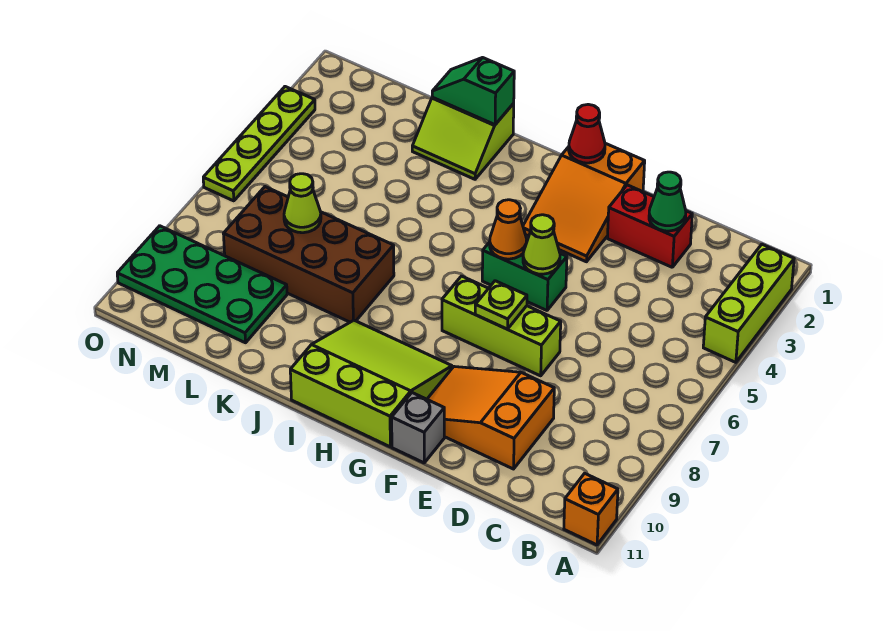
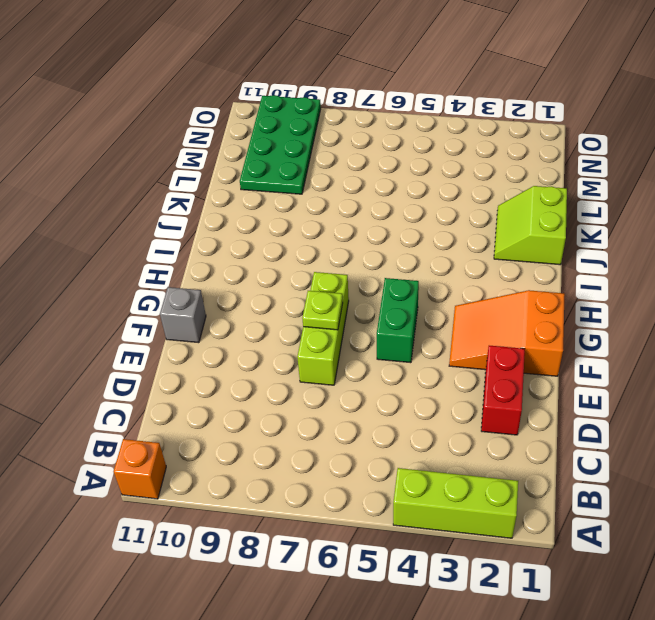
none -> orange 2x3 slope [427,367,554,469]
none -> lime 3x3 slope [290,320,452,447]
none -> brown 2x4 brick [223,187,394,322]

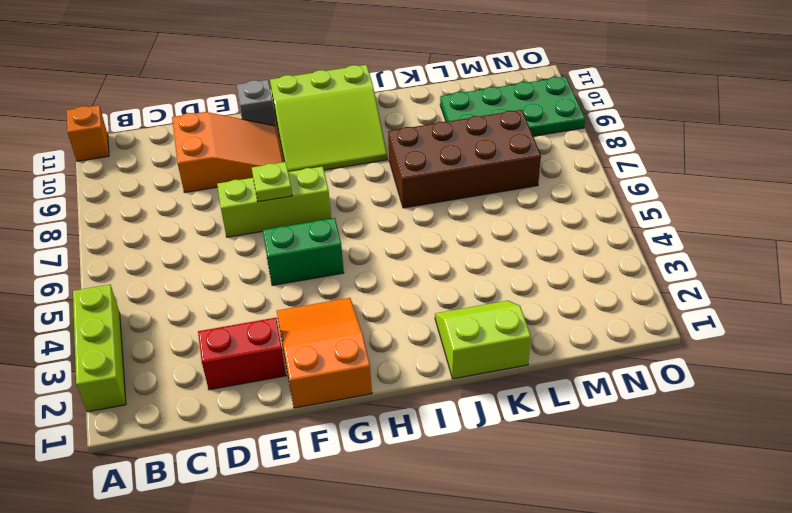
none -> lime 1x4 plate [203,87,315,201]
none -> green 1x1 cone [649,172,686,231]
none -> lime 1x1 cone [523,215,560,274]

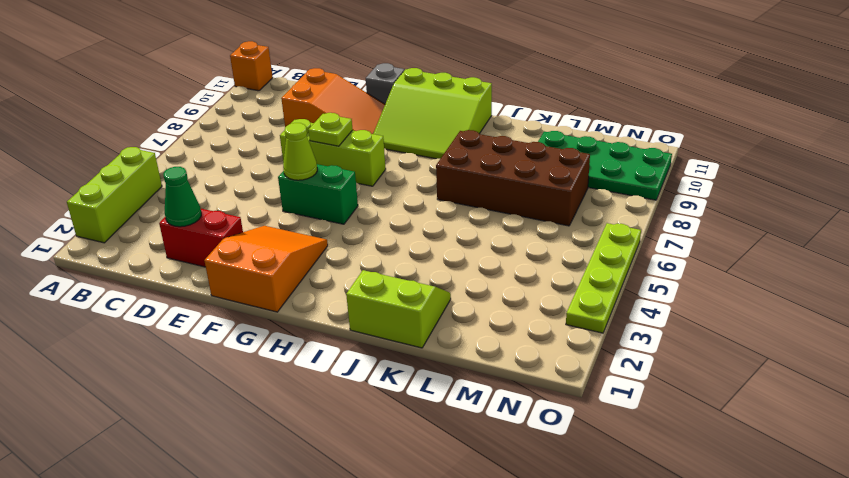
none -> red 1x1 cone [569,104,605,163]
none -> orange 1x1 cone [490,200,527,259]
none -> green 1x2 slope [432,58,514,125]

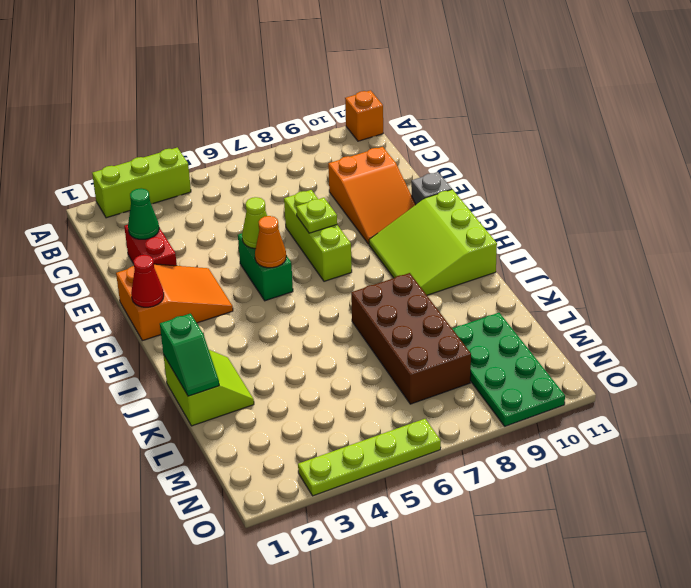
none -> lime 1x1 cone [284,174,321,233]

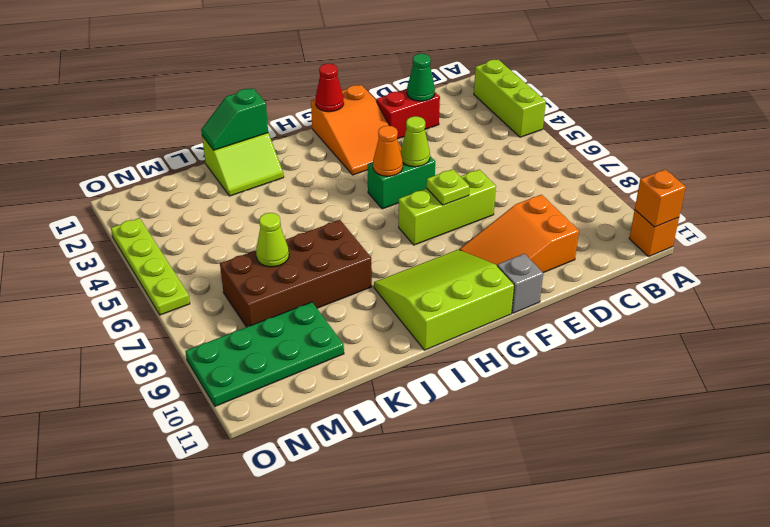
orange 1x1 brick [635,169,686,227] -> none

